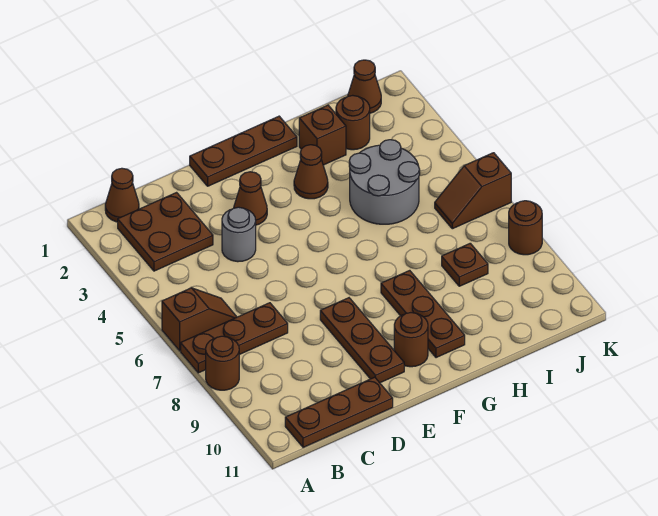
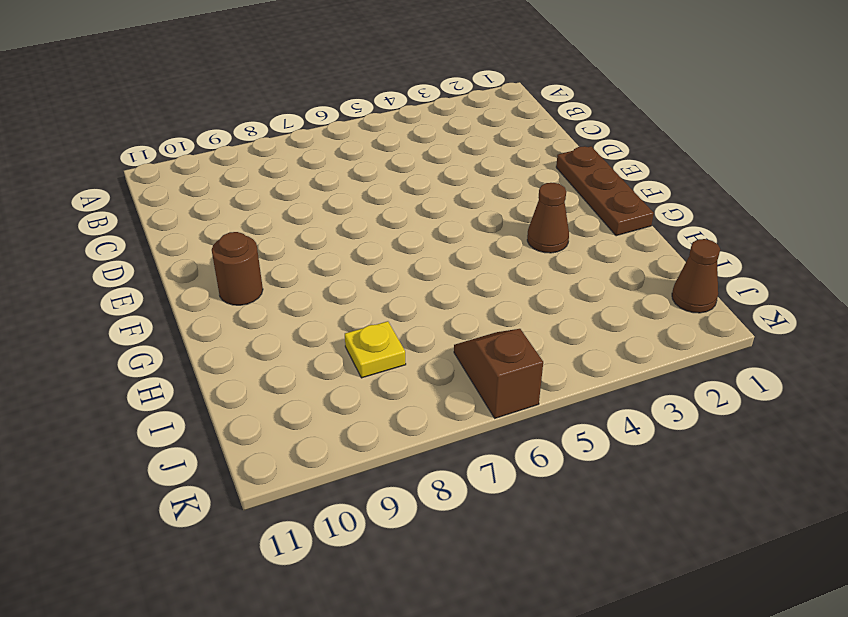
yellow 1x1 plate [345,321,406,378] -> brown 1x1 plate [442,243,488,286]
none -> brown 1x2 slope [162,288,237,351]
none -> brown 1x3 plate [181,303,288,373]
none -> brown 1x1 round brick [206,336,239,390]

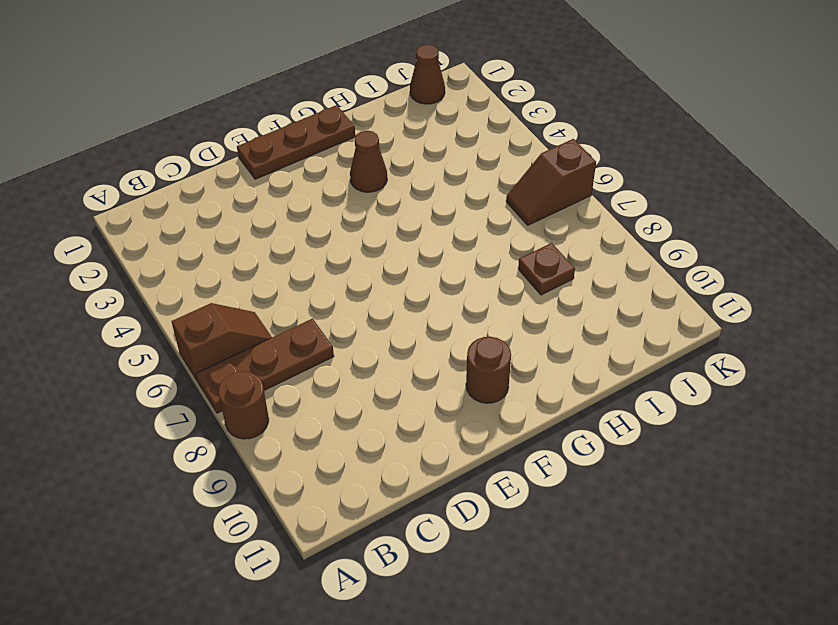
none -> brown 1x1 cone [105,168,139,222]
none -> brown 2x2 plate [118,193,213,271]
none -> brown 1x3 plate [285,377,393,447]

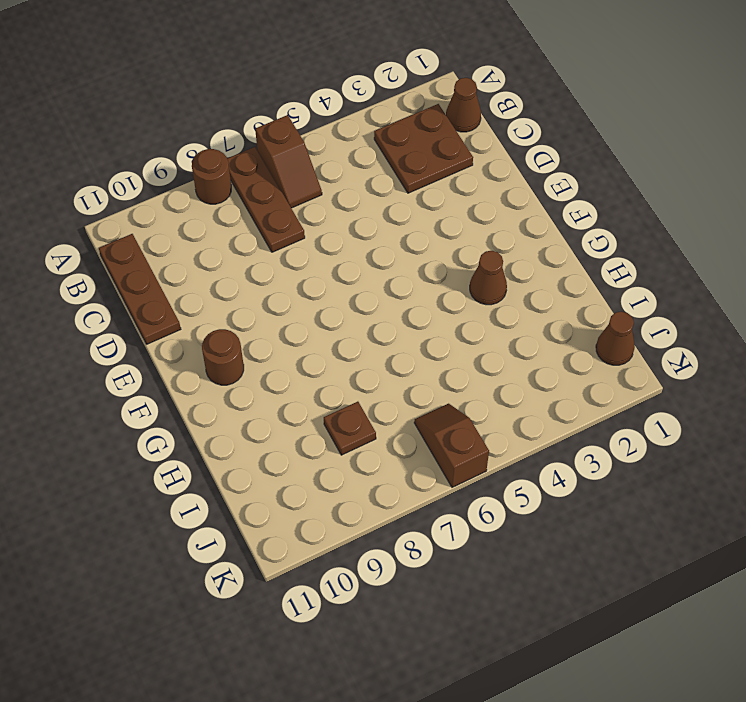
none -> grey 1x1 round brick [222,207,256,262]
none -> brown 1x3 plate [190,116,297,186]
none -> brown 1x1 cone [234,172,267,225]

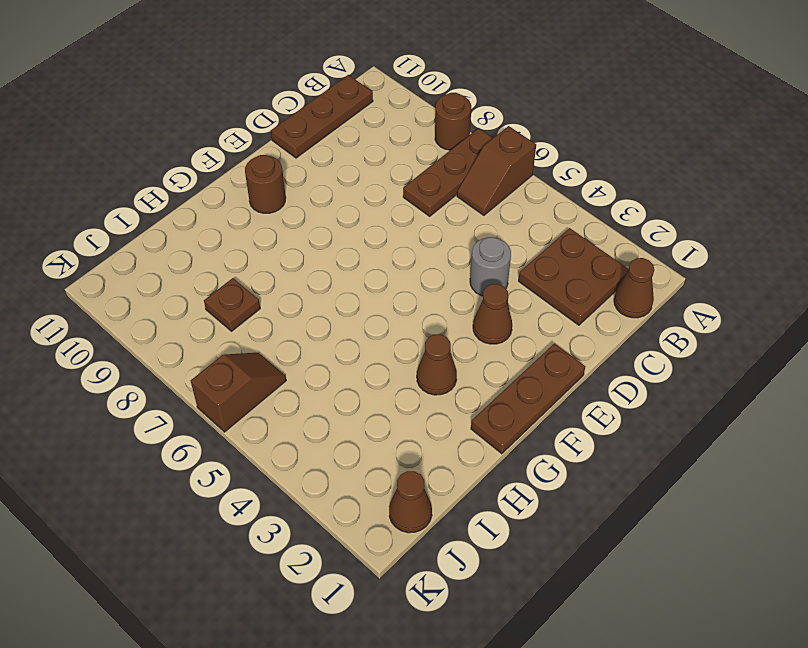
none -> brown 1x3 plate [320,298,404,383]
none -> brown 1x3 plate [381,270,465,358]
none -> brown 1x1 brick [299,105,346,165]

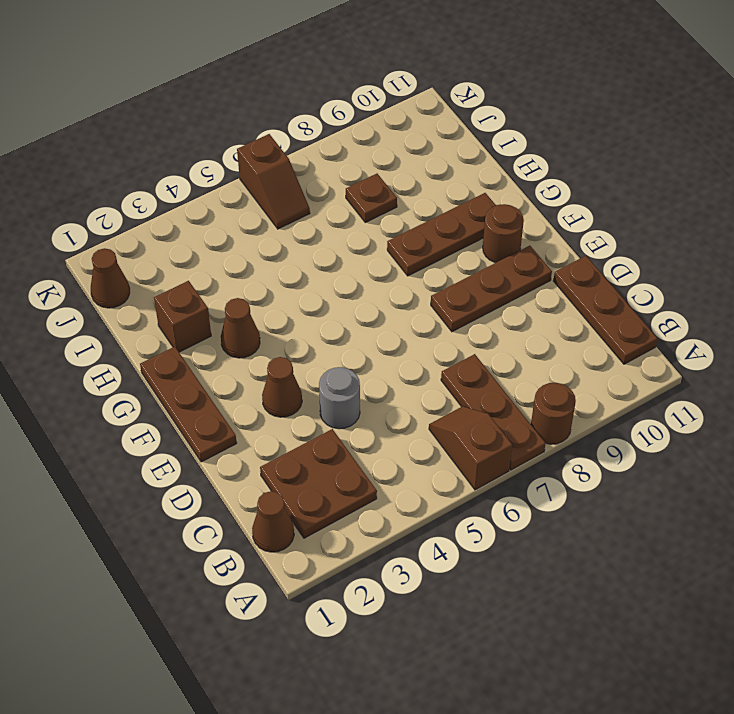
none -> grey 2x2 round brick [349,140,420,224]
none -> brown 1x1 round brick [336,95,370,150]
none -> brown 1x1 round brick [509,201,542,255]

